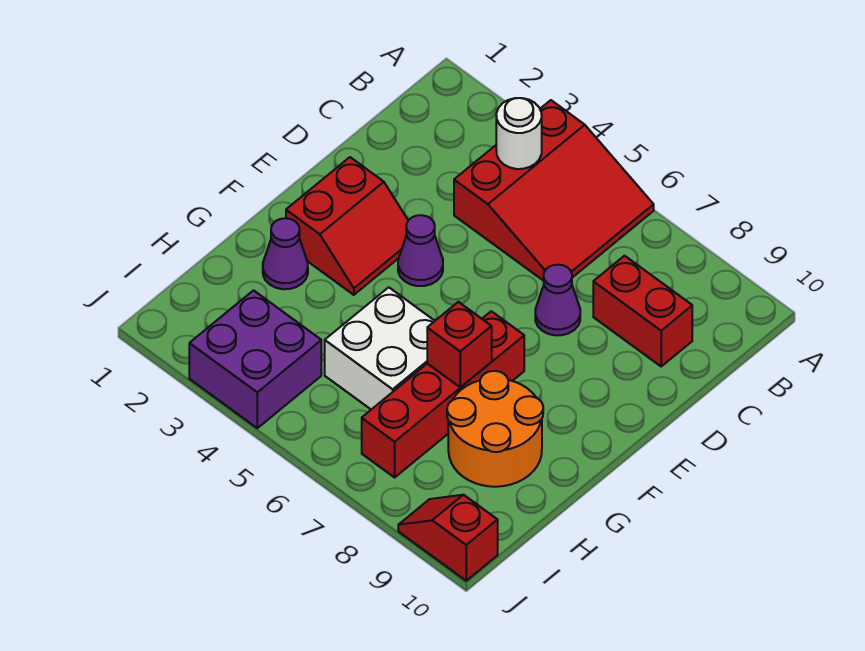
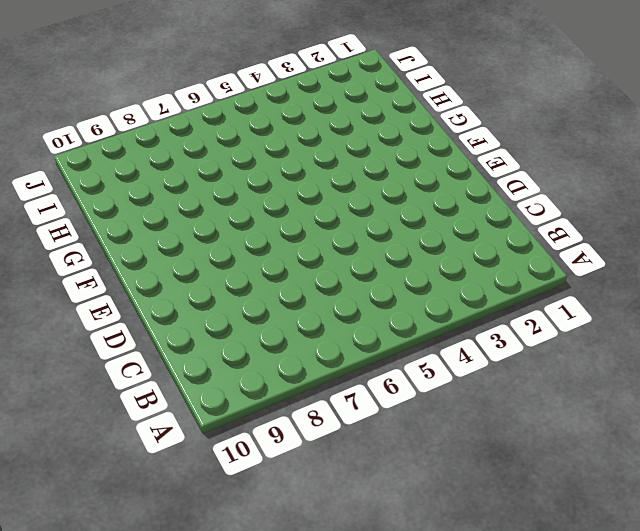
none -> red 3x3 slope [454,100,654,281]
none -> red 1x2 brick [593,256,692,366]
none -> purple 1x1 cone [535,265,580,335]

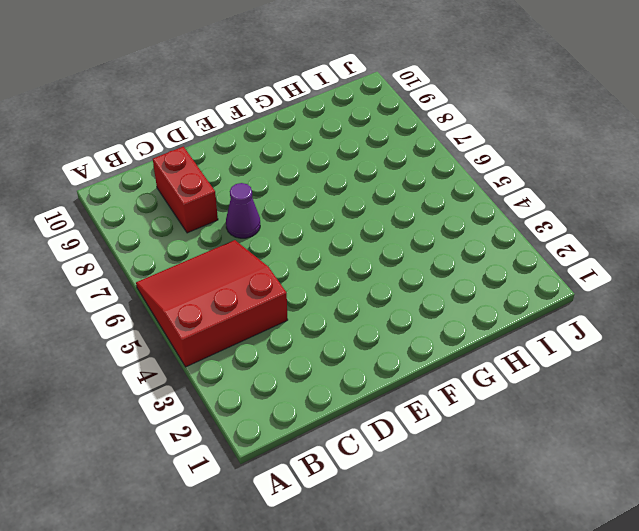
none -> red 2x2 slope [286,157,408,295]
none -> purple 1x1 cone [398,215,443,286]
none -> red 1x4 brick [362,311,524,477]

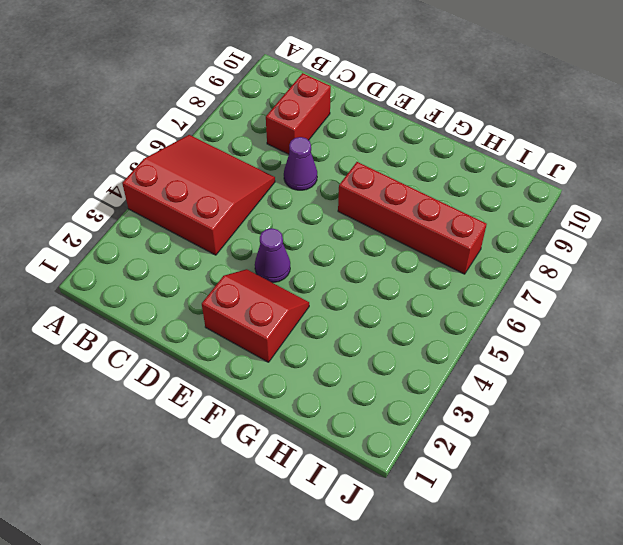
none -> purple 1x1 cone [263,218,308,289]
none -> white 2x2 brick [325,287,434,409]
none -> orange 2x2 round brick [447,371,543,487]

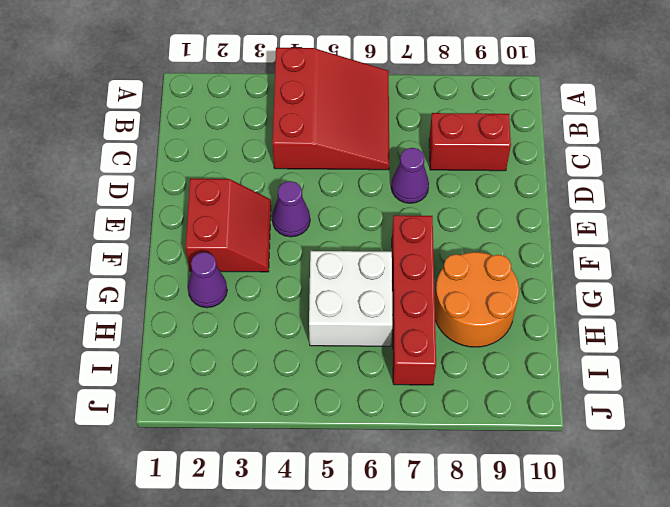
none -> purple 2x2 brick [189,290,321,428]
none -> red 1x2 slope [398,495,498,581]
none -> white 1x1 round brick [496,98,542,169]

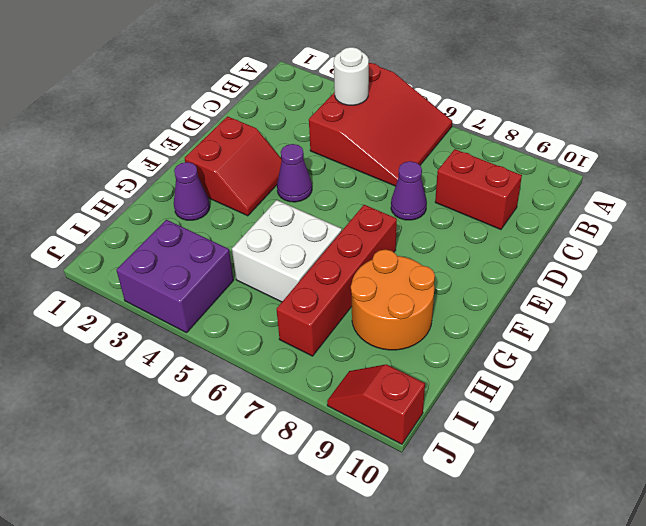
none -> red 1x1 brick [427,302,492,387]

